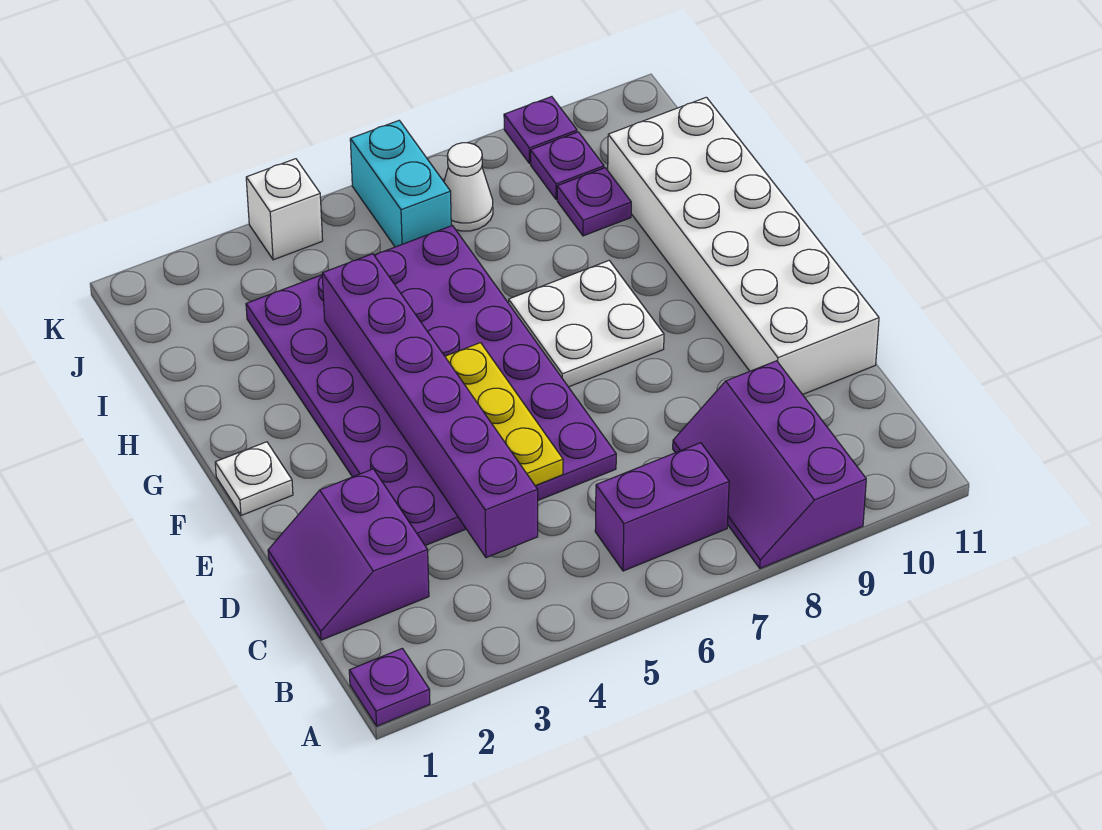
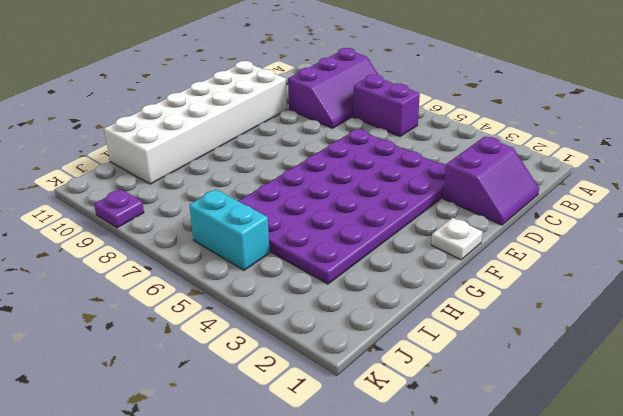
cyan 1x2 brick [189,189,270,270] -> cyan 1x2 brick turned to [350,121,451,247]
none -> purple 1x1 plate [349,648,430,726]
none -> white 2x2 plate [509,261,664,387]
none -> purple 1x1 plate [557,168,631,236]

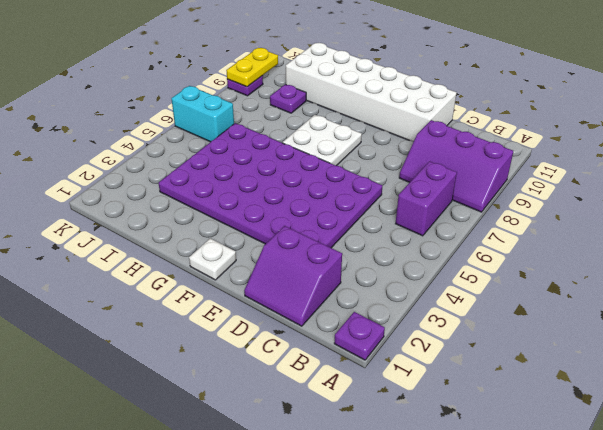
yellow 1x2 plate [226,48,278,87] -> none
none -> white 1x1 cone [444,143,493,231]
none -> purple 1x1 plate [531,132,604,199]
none -> white 1x1 brick [246,159,323,260]

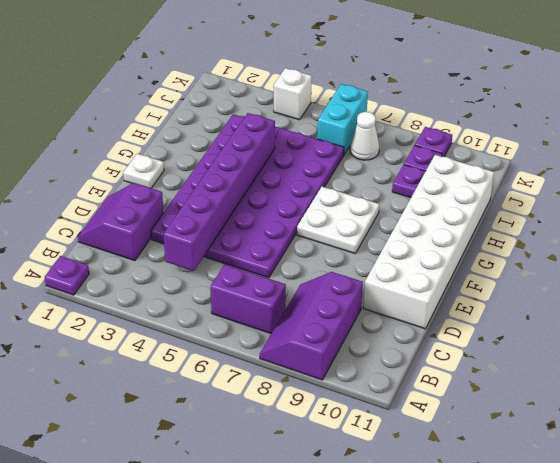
none -> yellow 1x3 plate [445,343,563,486]

